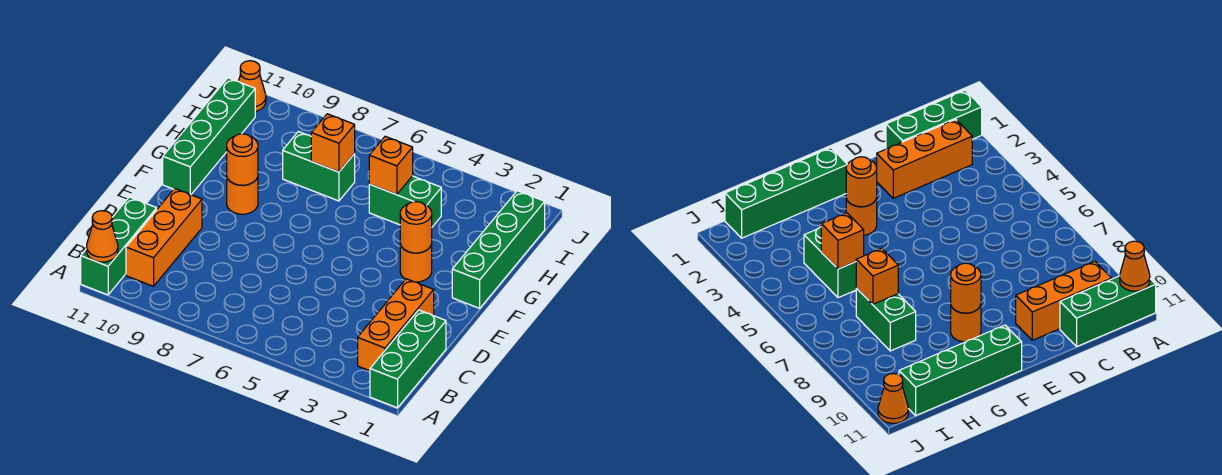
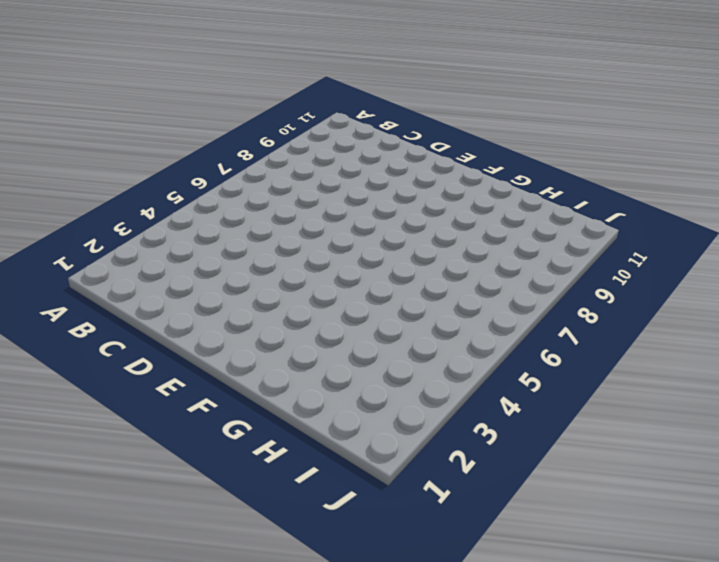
none -> green 1x3 brick [370,310,446,408]
none -> green 1x3 brick [81,197,157,295]
none -> orange 1x3 brick [358,279,434,371]

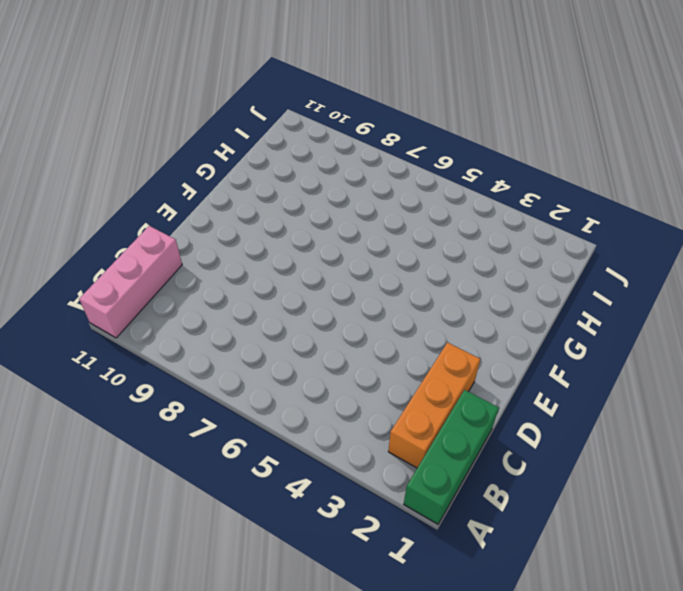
pink 1x3 brick [79,226,182,338] -> green 1x3 brick [81,197,157,295]
none -> orange 1x3 brick [126,188,202,286]
none -> green 1x4 brick [452,191,545,308]
none -> orange 1x1 round brick [400,245,432,282]

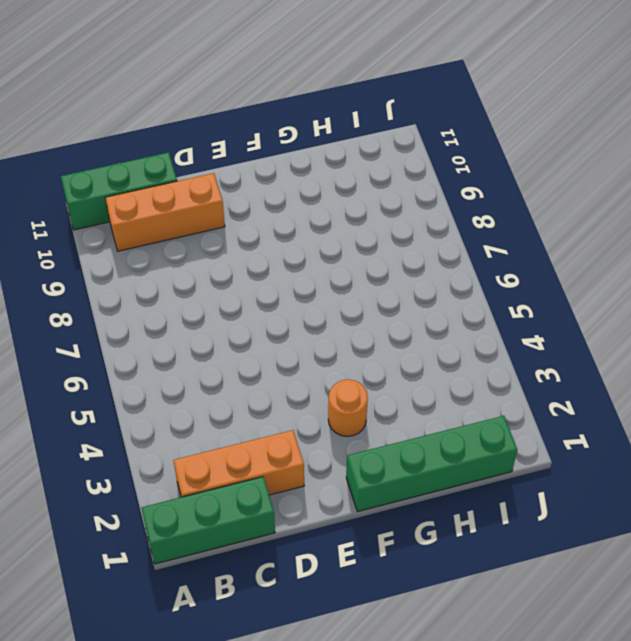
none -> orange 1x1 round brick [227,177,258,214]
none -> green 1x4 brick [163,78,255,195]
none -> green 1x2 brick [369,176,441,227]

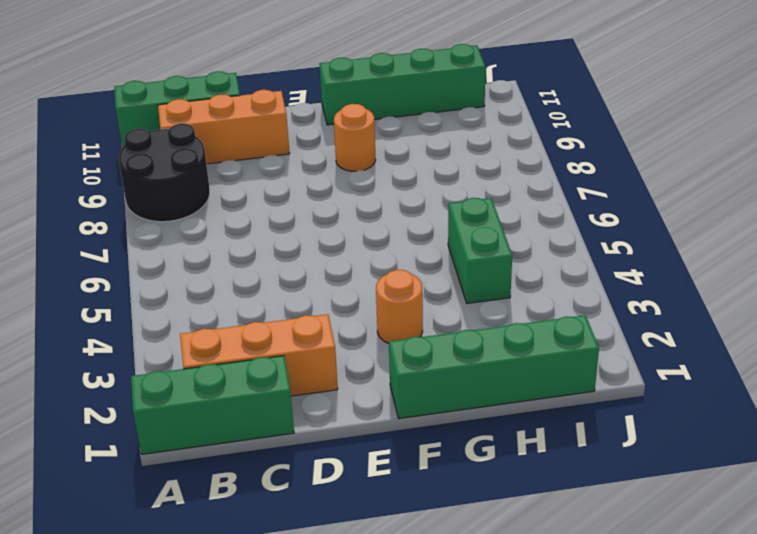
black 2x2 round brick [119,124,210,222] -> none
none -> green 1x2 brick [283,132,355,201]
none -> orange 1x1 cone [239,61,266,112]
none -> orange 1x1 cone [86,211,118,262]

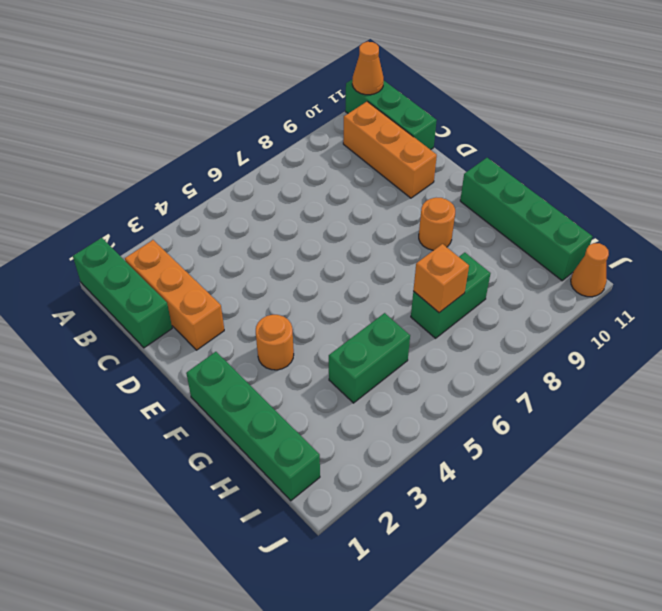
none -> orange 1x1 round brick [400,202,432,253]
none -> orange 1x1 round brick [227,134,258,185]
none -> orange 1x1 brick [369,136,413,195]

